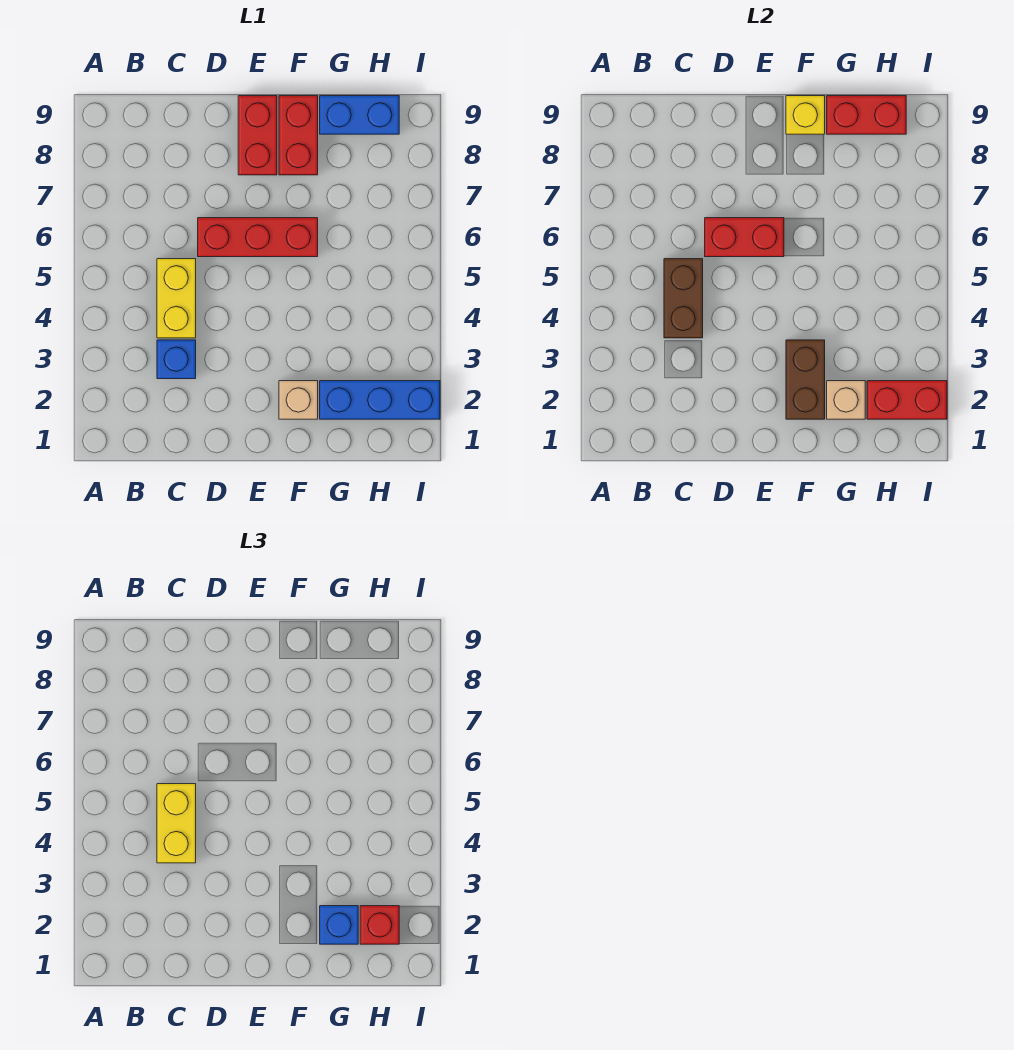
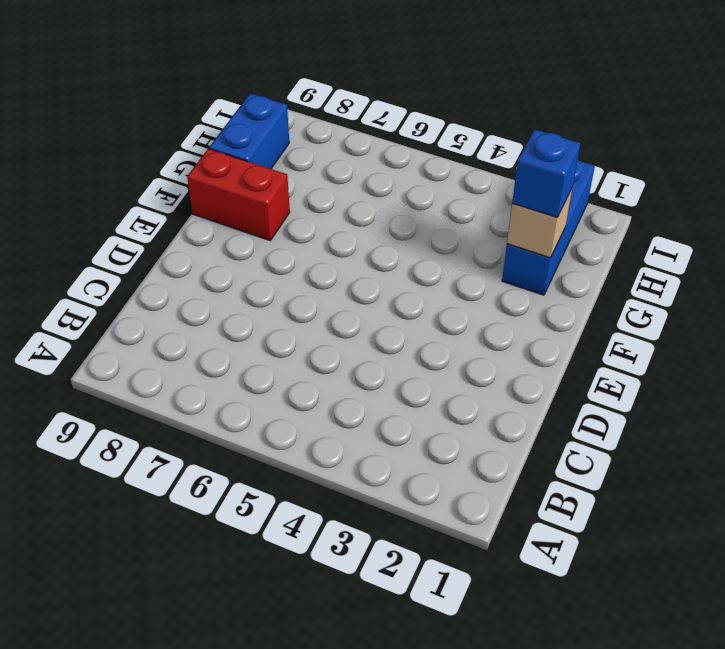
none -> blue 1x1 brick [157,340,196,379]
none -> yellow 1x2 brick [157,259,196,338]
none -> red 1x3 brick [198,218,318,257]

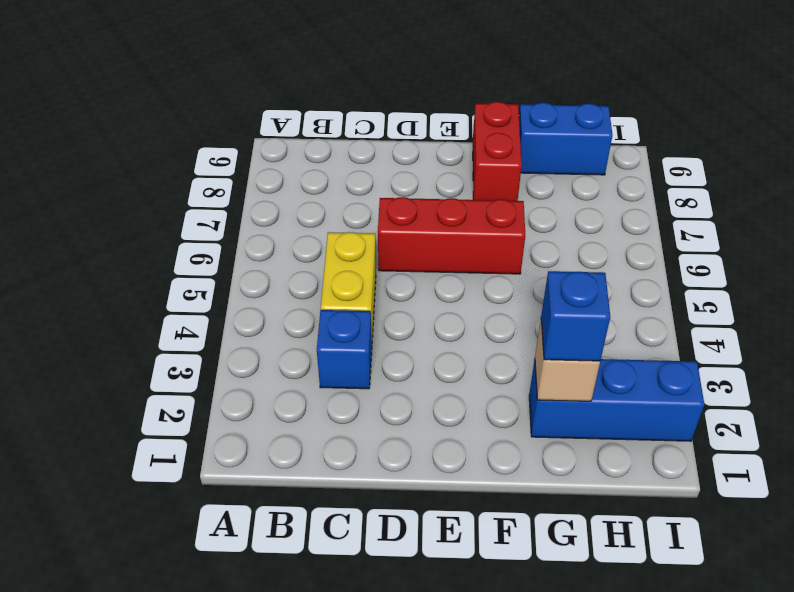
none -> red 1x2 brick [238,96,277,175]
none -> tan 1x1 brick [279,381,318,419]
none -> brown 1x2 brick [664,259,703,338]

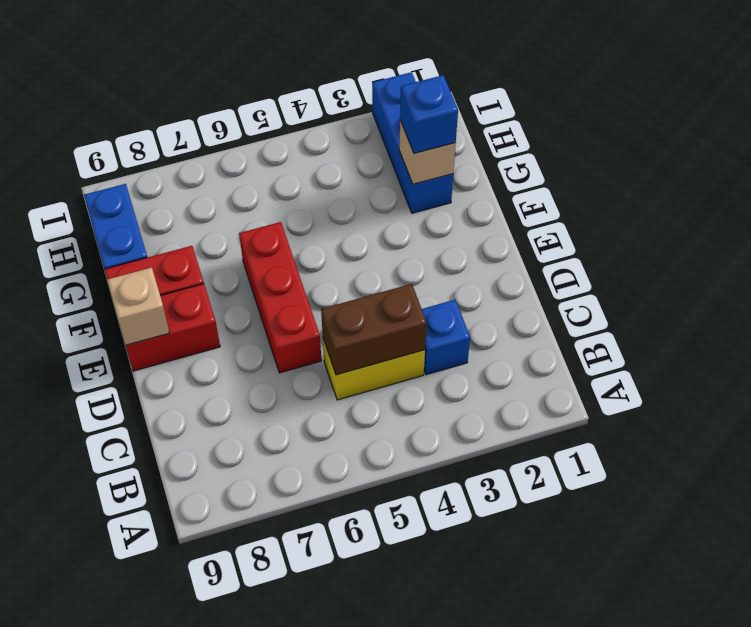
tan 1x1 brick [107,267,169,345] -> tan 1x1 brick moved to [279,381,318,419]
none -> red 1x2 brick [705,218,784,257]
none -> brown 1x2 brick [786,340,825,419]
none -> yellow 1x1 brick [786,96,825,134]

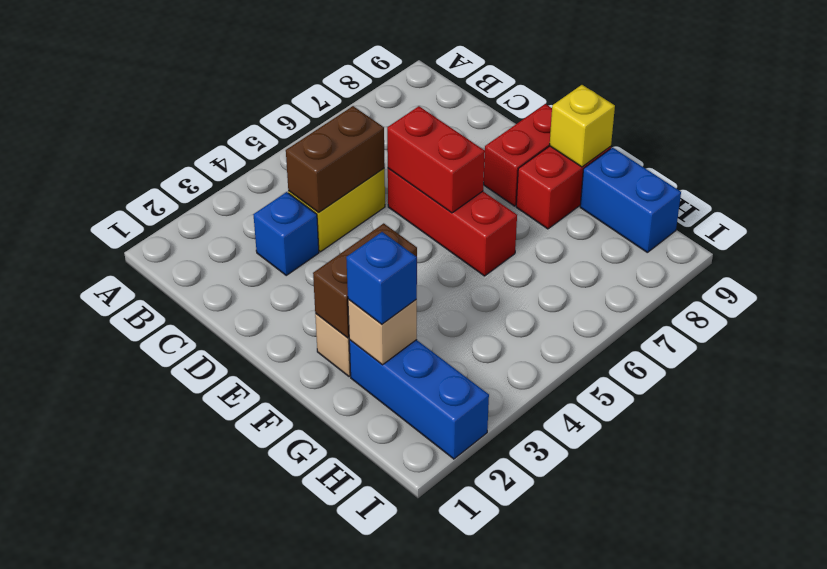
none -> red 1x2 brick [827,96,906,134]
none -> red 1x2 brick [867,381,947,419]
none -> yellow 1x2 brick [157,784,196,863]

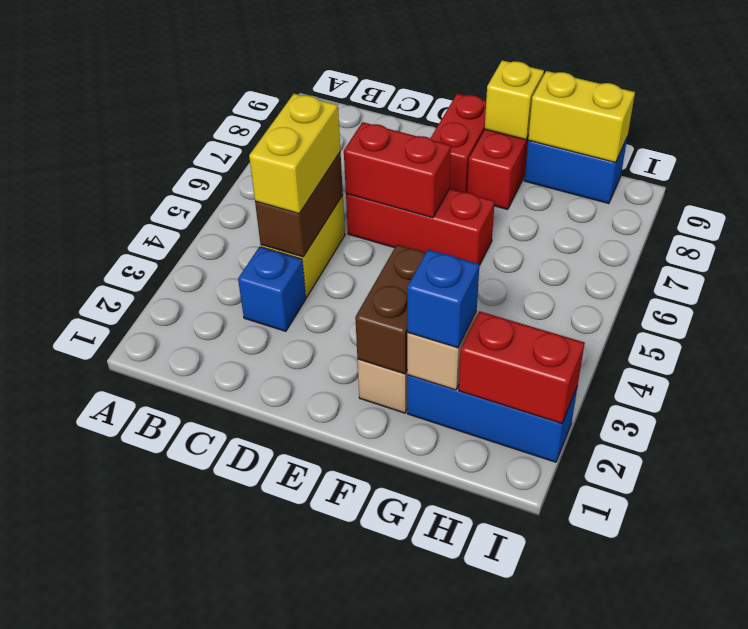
yellow 1x2 brick [528,71,635,163] -> red 1x2 brick [827,96,906,134]
none -> red 1x1 brick [360,906,399,944]

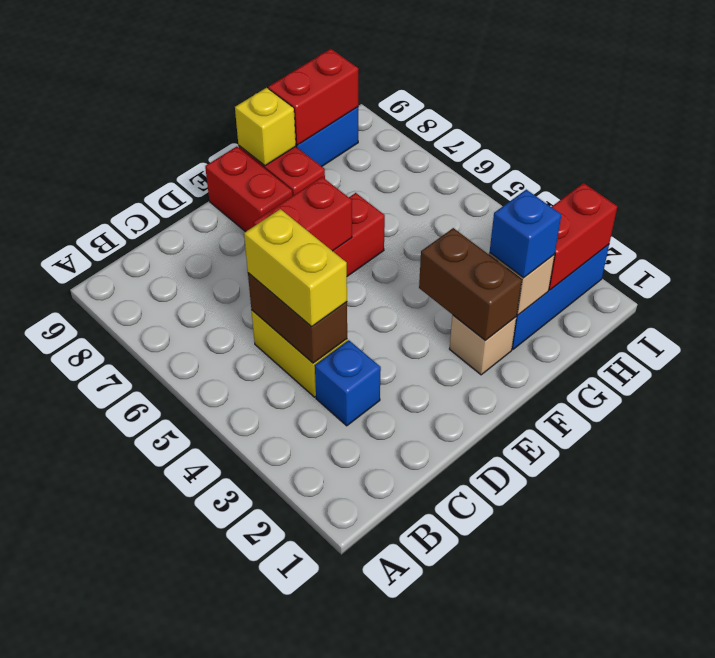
none -> red 1x1 brick [360,906,399,944]

